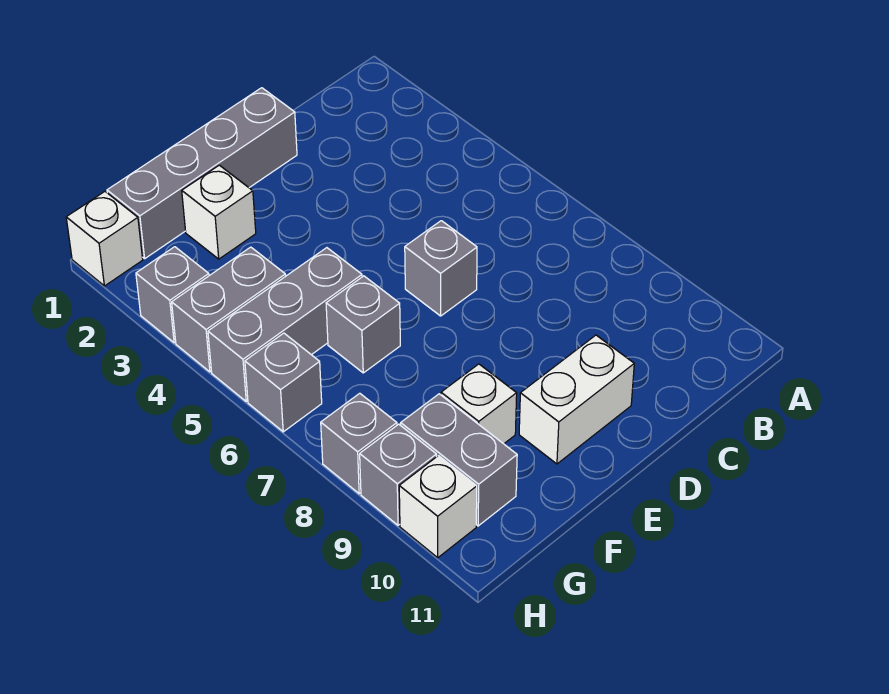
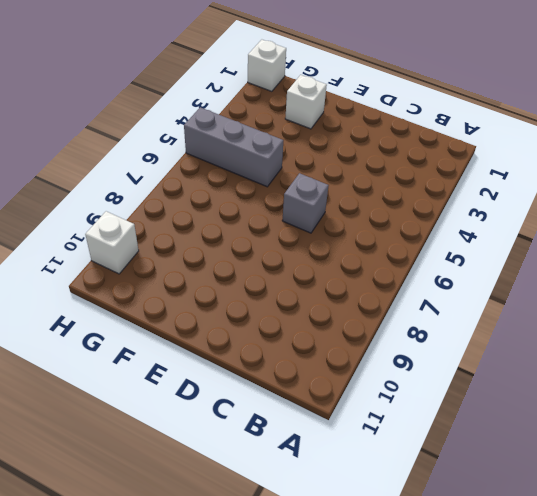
none -> grey 1x4 brick [107,88,297,259]
none -> white 1x2 brick [519,335,634,464]
none -> grey 1x1 brick [326,276,400,373]

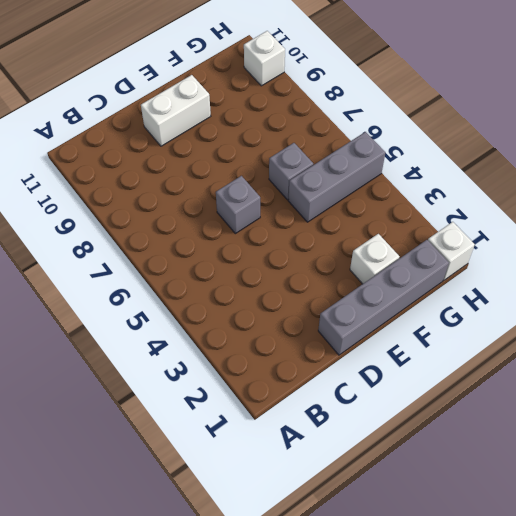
none -> white 1x1 brick [441,364,517,444]
none -> grey 1x2 brick [172,247,286,372]
none -> grey 1x2 brick [401,394,517,526]

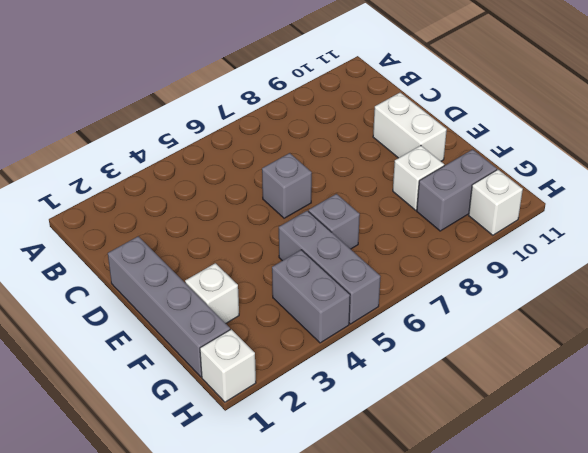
none -> grey 1x1 brick [136,247,209,343]
none -> grey 1x1 brick [245,333,322,432]
none -> grey 1x1 brick [321,393,397,494]

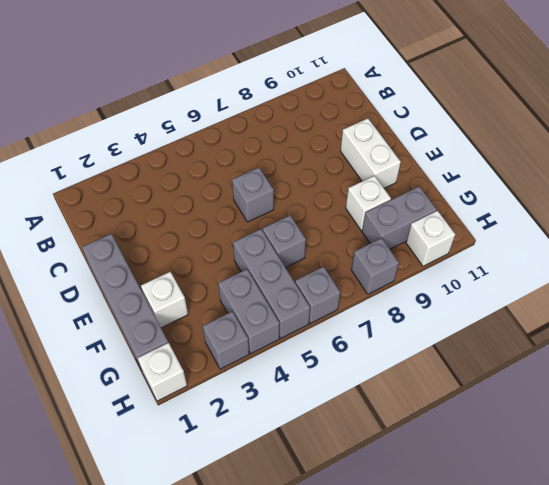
none -> grey 1x1 brick [360,424,436,525]

